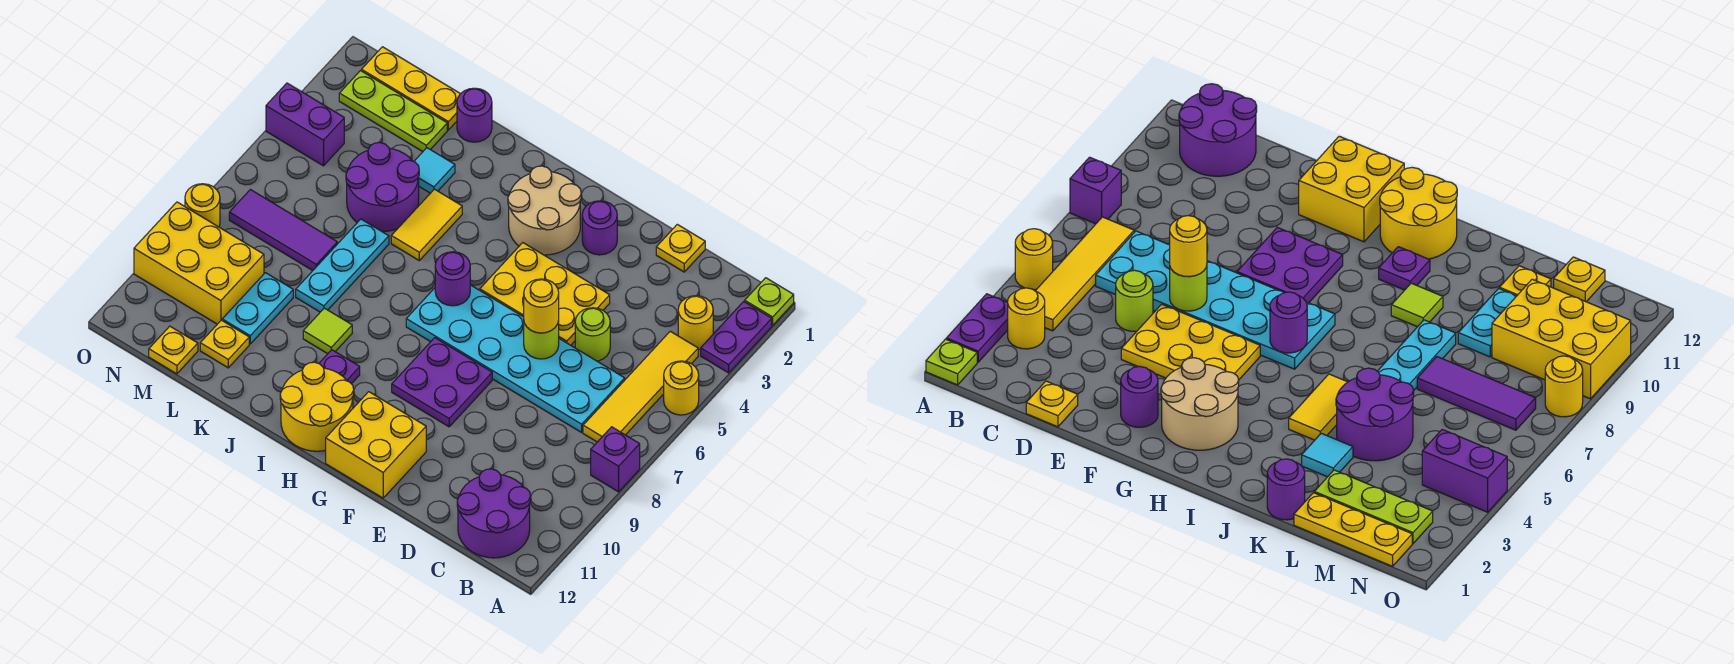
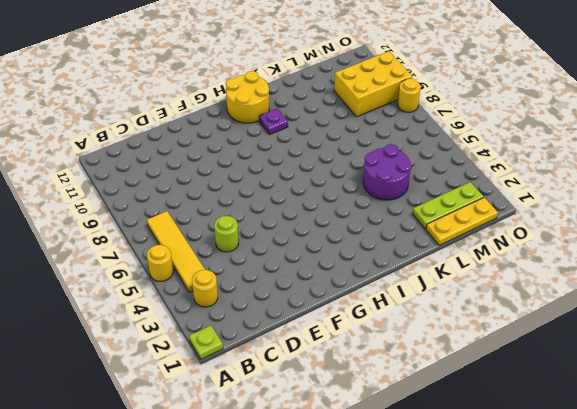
none -> purple 1x2 plate [701,302,772,373]
none -> purple 1x1 brick [591,427,640,492]
none -> purple 2x2 round brick [457,469,531,558]
none -> cyan 2x6 plate [406,285,625,432]

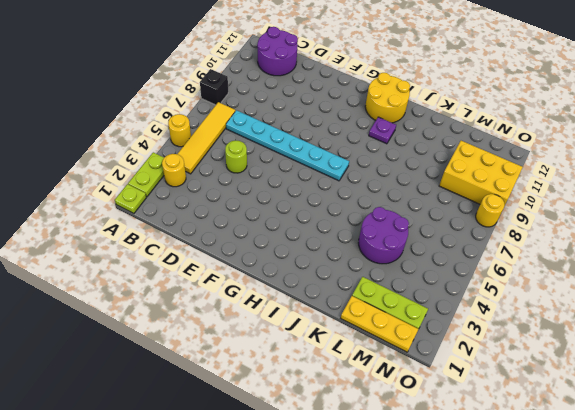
lime 1x2 plate [128,152,164,197] -> purple 1x2 plate [701,302,772,373]
black 1x1 brick [200,69,228,105] -> purple 1x1 brick [591,427,640,492]
cyan 1x6 plate [226,110,349,181] -> cyan 2x6 plate [406,285,625,432]
none -> yellow 1x1 plate [656,224,705,272]
none -> yellow 2x3 plate [480,243,610,345]
none -> purple 1x1 round brick [582,201,617,255]
none -> purple 2x2 plate [392,338,492,427]

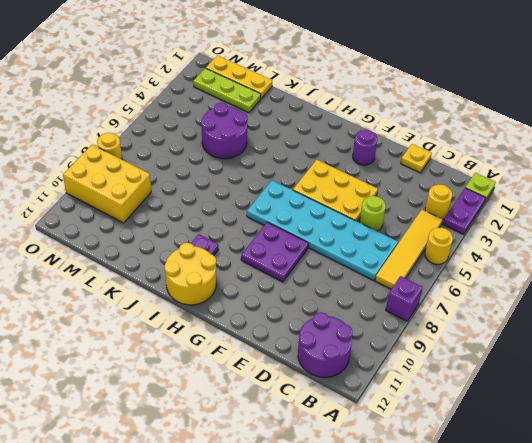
none -> yellow 2x2 brick [326,392,426,498]
none -> tan 2x2 round brick [508,166,581,255]
none -> yellow 1x2 tile [391,189,462,260]
none -> lime 1x1 tile [303,308,352,354]

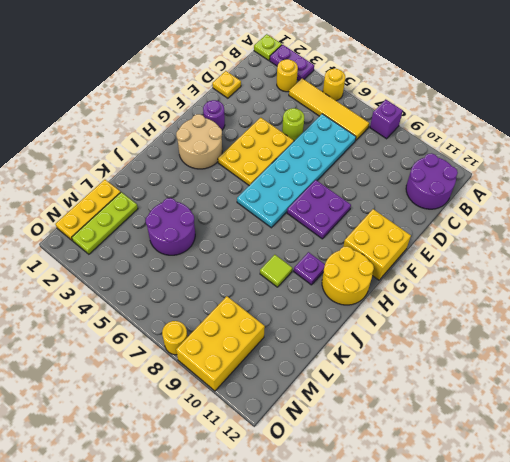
none -> yellow 1x2 tile [391,189,462,260]
none -> purple 1x1 round brick [457,88,492,142]
none -> cyan 1x1 tile [414,148,455,193]
none -> cyan 1x3 plate [296,219,389,312]

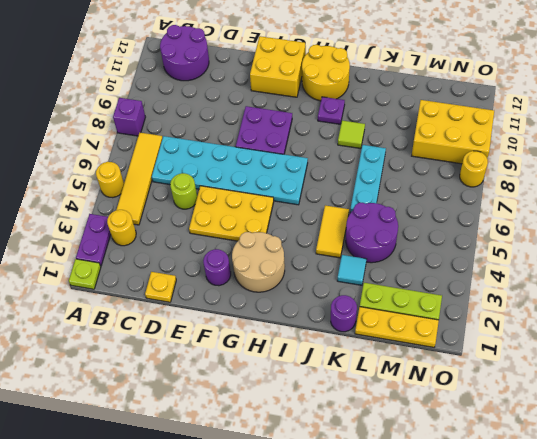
none -> purple 1x3 tile [229,190,337,271]
none -> cyan 1x2 plate [222,273,293,344]
none -> yellow 1x1 plate [200,320,249,368]
none -> yellow 1x1 plate [149,326,198,374]

